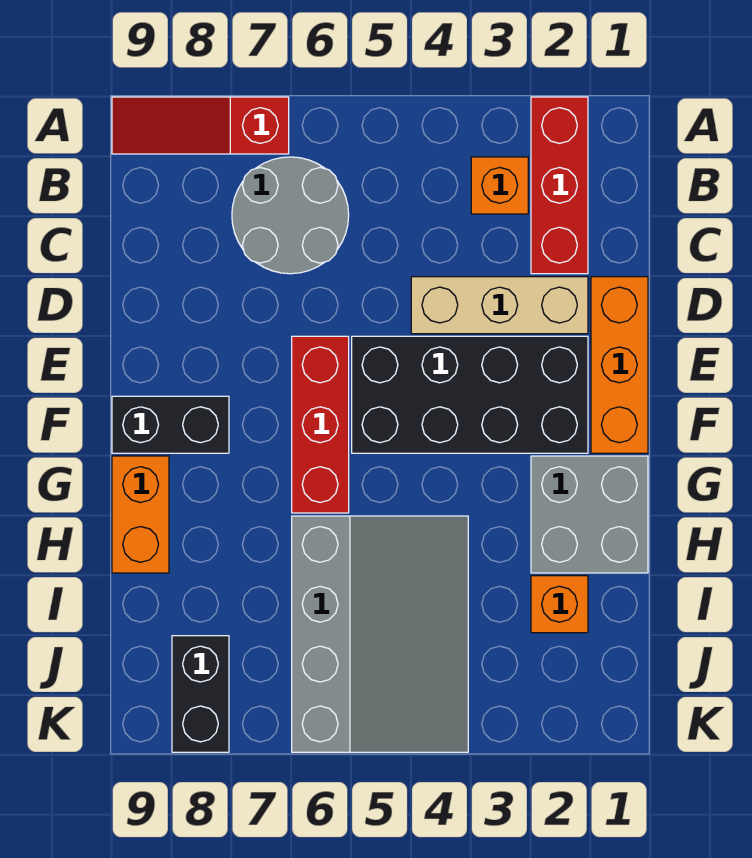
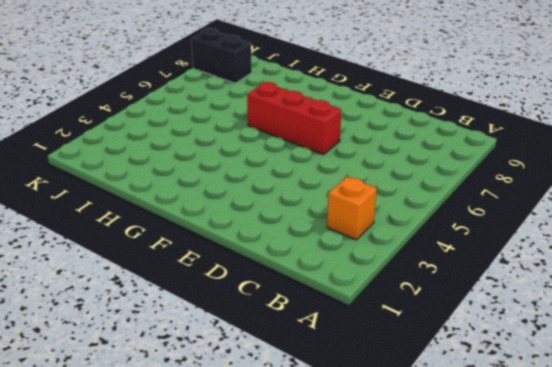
none -> red 1x3 brick [531,97,588,274]
none -> red 1x3 slope [112,97,289,154]
none -> grey 2x2 round brick [232,157,349,274]

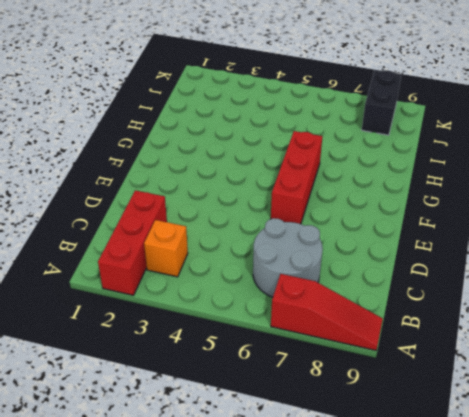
none -> orange 1x3 brick [591,277,648,453]
none -> tan 1x3 brick [411,277,588,334]
none -> black 2x4 brick [352,336,588,453]

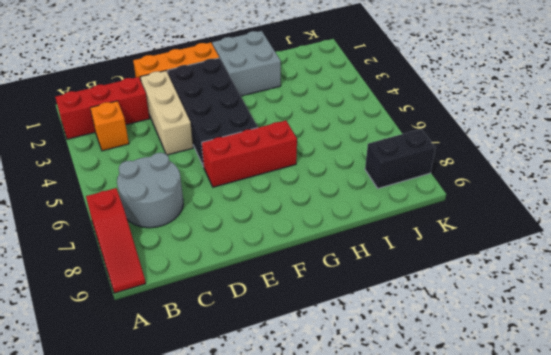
none -> black 1x2 brick [112,396,229,453]
none -> orange 1x2 brick [112,456,169,573]
none -> grey 3x4 slope [292,516,468,752]

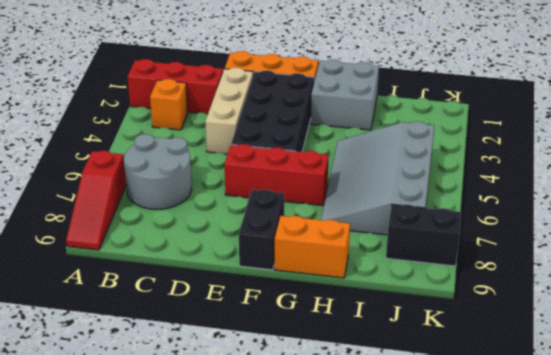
grey 3x4 slope [321,121,434,235] -> grey 3x4 slope turned to [292,516,468,752]
none -> orange 1x1 brick [531,576,588,633]

